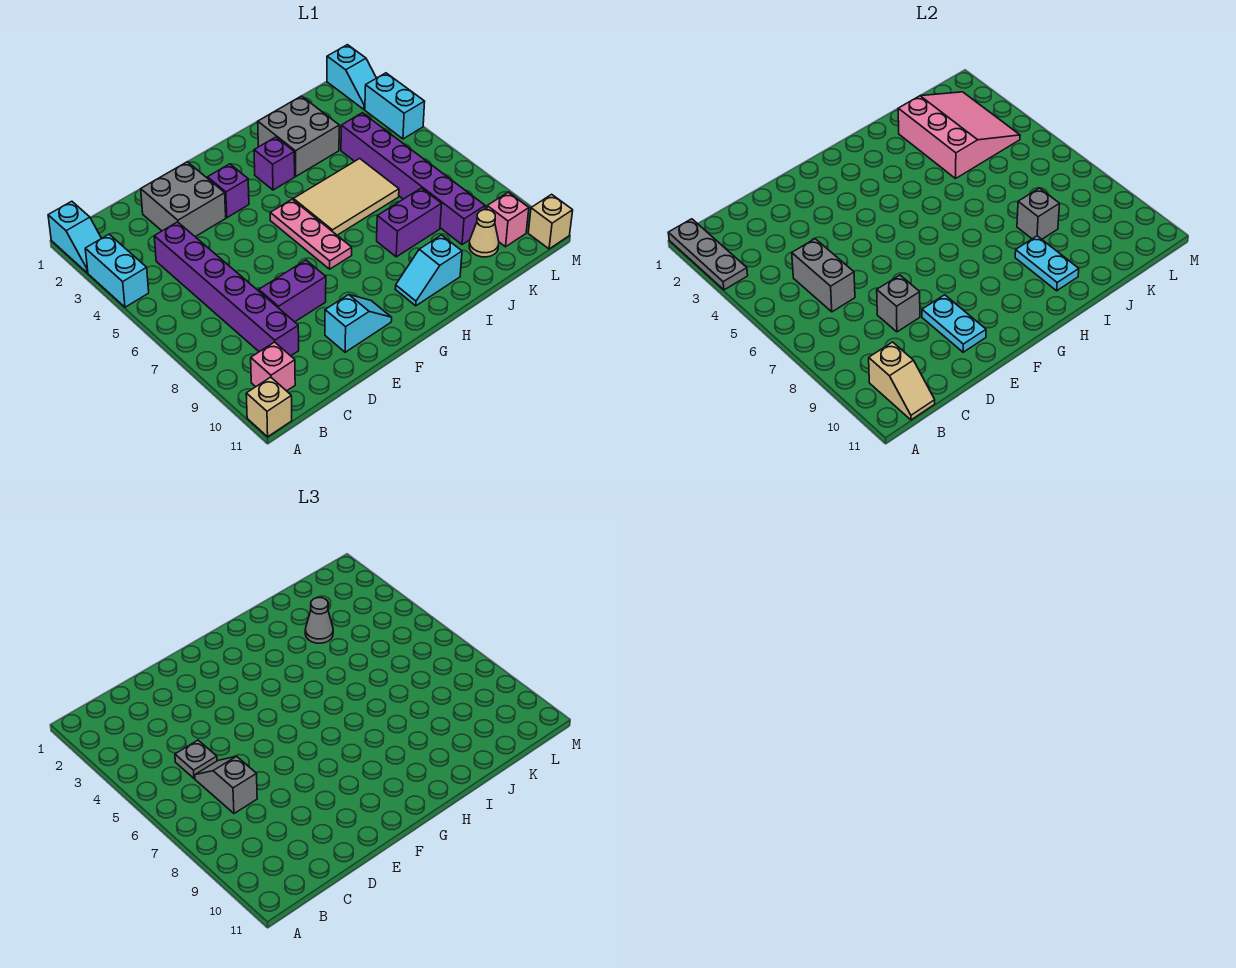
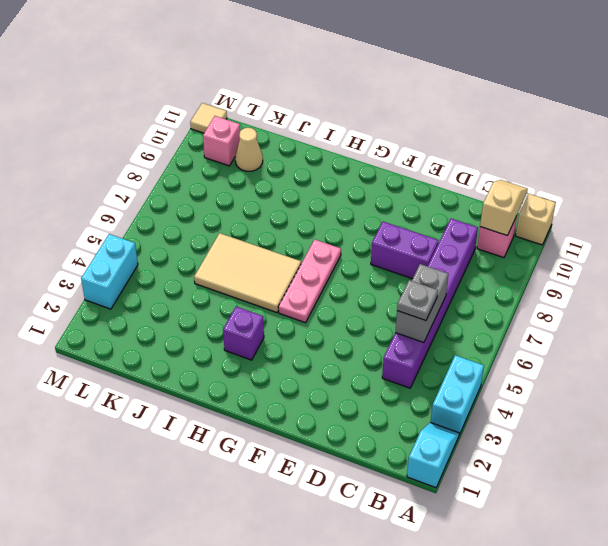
tan 1x1 tile [190,103,227,133] -> tan 1x1 brick [528,194,573,249]
none -> grey 2x2 brick [141,162,226,237]
none -> cyan 1x2 slope [325,295,392,352]
none -> purple 1x1 brick [208,164,249,218]
none -> cyan 1x2 slope [395,235,462,306]

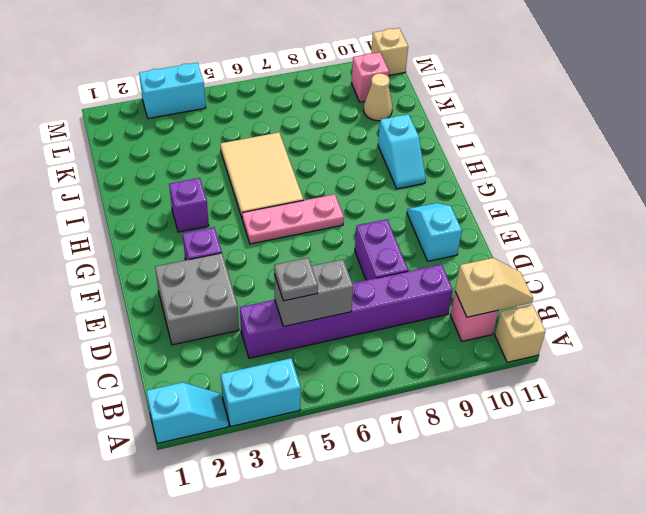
none -> grey 2x2 brick [258,96,339,176]
none -> purple 1x2 brick [377,188,442,257]
none -> purple 1x6 brick [341,113,485,245]
none -> cyan 1x2 slope [327,45,376,109]

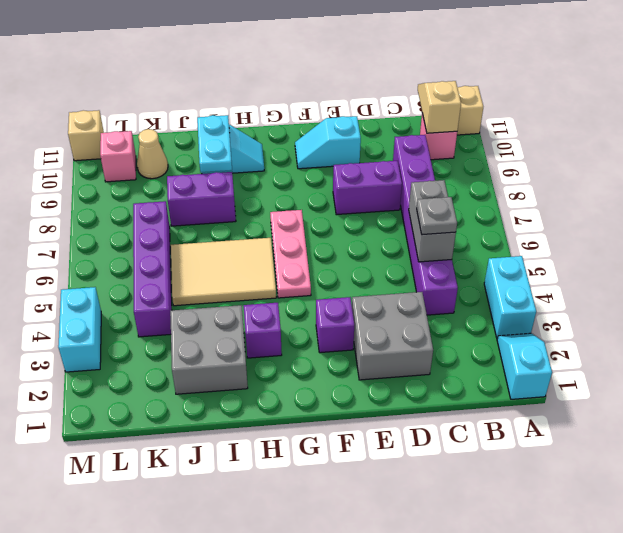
purple 1x4 brick [133,201,172,337] -> purple 1x6 brick [341,113,485,245]
none -> cyan 1x2 slope [327,45,376,109]
none -> grey 1x3 plate [668,219,748,290]
none -> grey 1x1 brick [877,275,920,332]
none -> cyan 1x2 plate [922,295,986,352]

